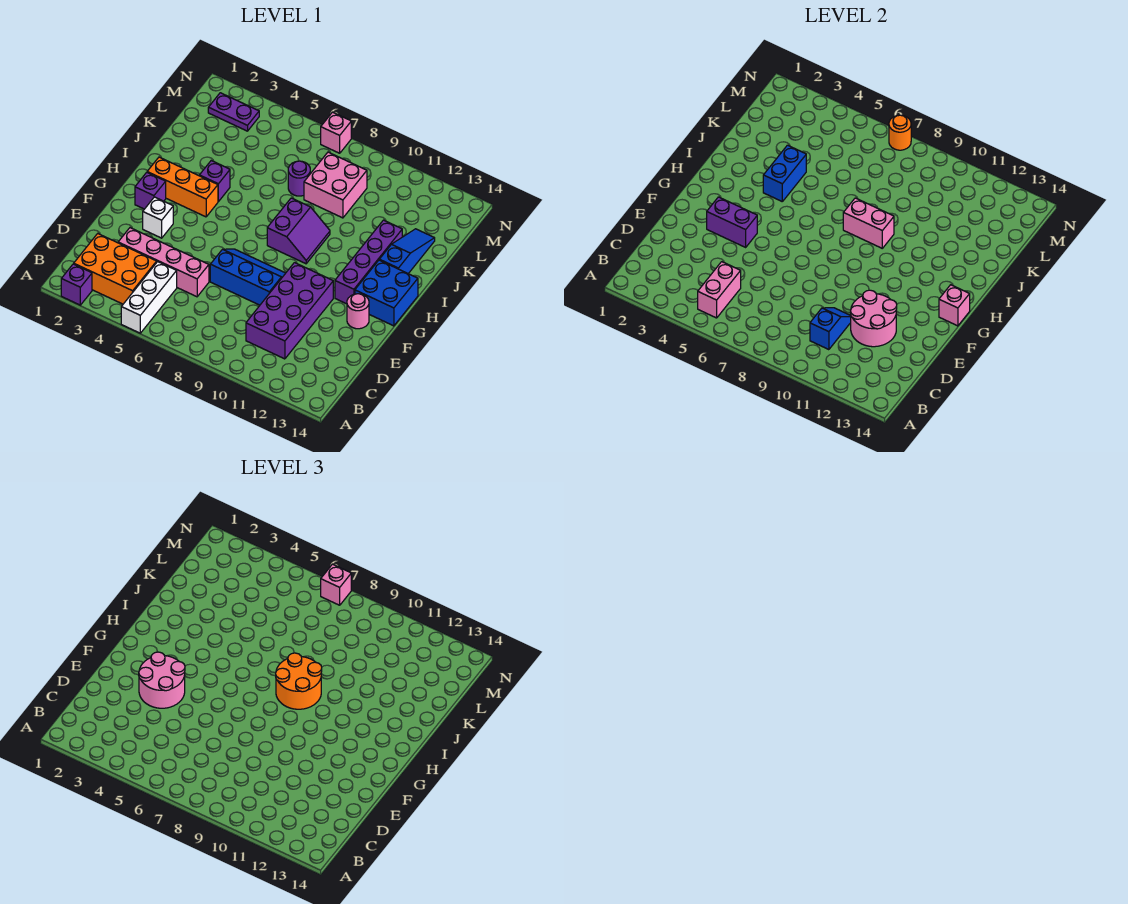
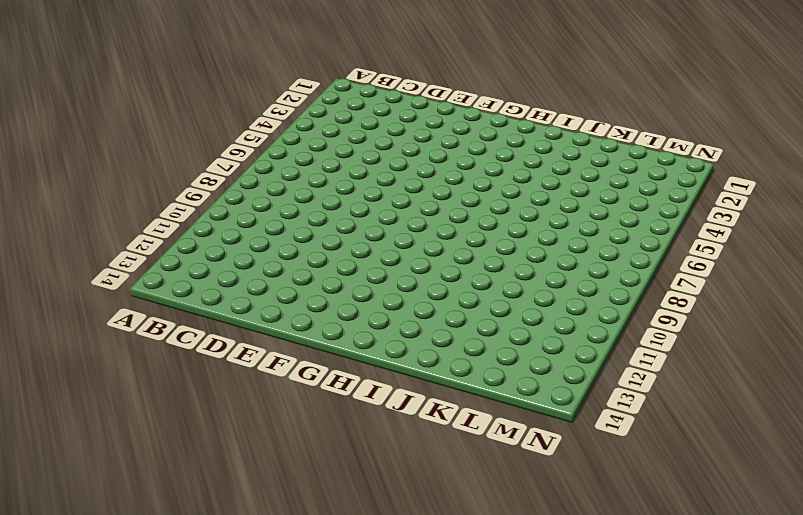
none -> purple 1x1 brick [61,264,92,305]
none -> white 1x3 brick [121,262,177,333]
none -> orange 2x3 brick [74,234,157,304]
none -> purple 2x4 brick [246,263,333,359]

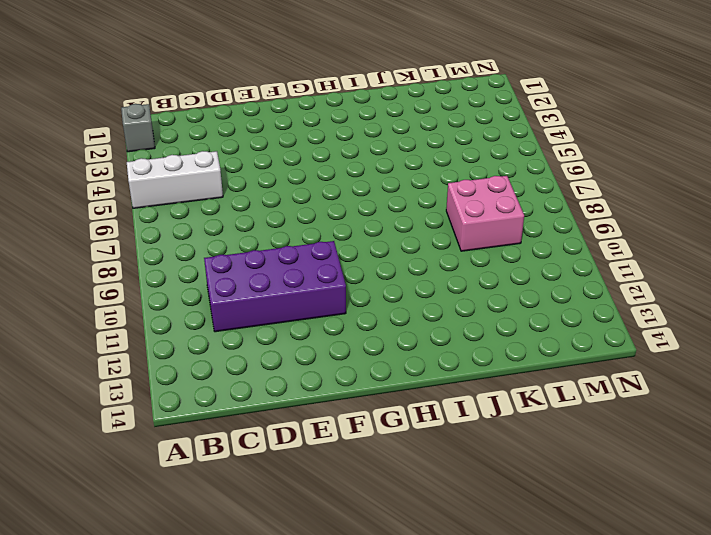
grey 1x1 brick [121,104,155,152] -> purple 1x1 brick [61,264,92,305]
none -> orange 2x3 brick [74,234,157,304]
none -> pink 1x4 brick [118,228,209,297]
none -> blue 2x3 slope [210,249,285,305]
none -> white 1x1 brick [143,197,173,238]

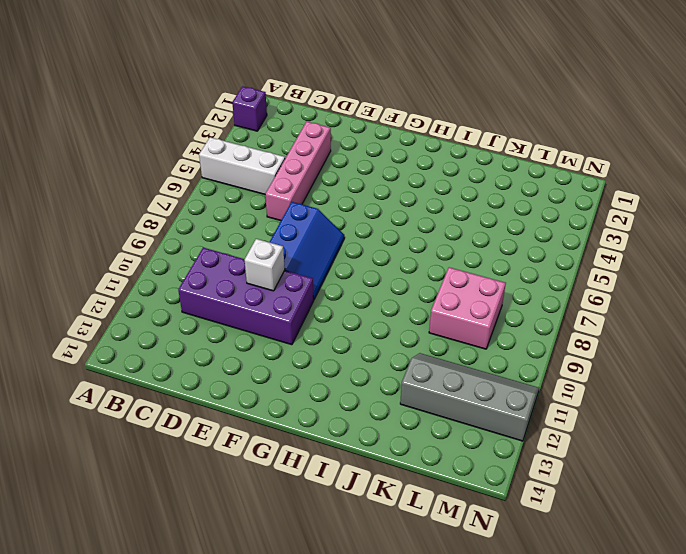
white 1x1 brick [245,239,285,291] -> white 1x1 brick moved to [143,197,173,238]
grey 2x4 slope [400,353,539,441] -> none
none -> orange 2x3 brick [74,234,157,304]
none -> pink 1x1 round brick [347,294,369,329]
none -> purple 1x1 brick [135,172,166,209]
none -> purple 1x4 brick [335,220,402,304]

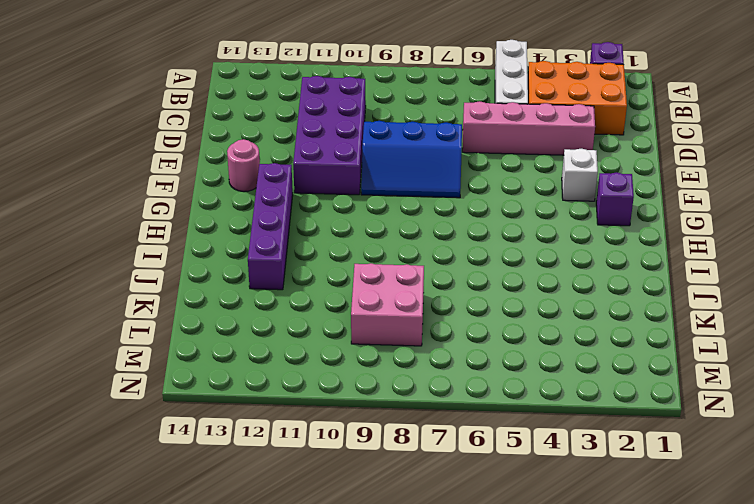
none -> blue 2x2 brick [355,260,418,326]
none -> orange 1x3 brick [147,157,218,217]
none -> purple 2x2 slope [267,198,330,264]
none -> purple 1x1 brick [199,161,230,201]

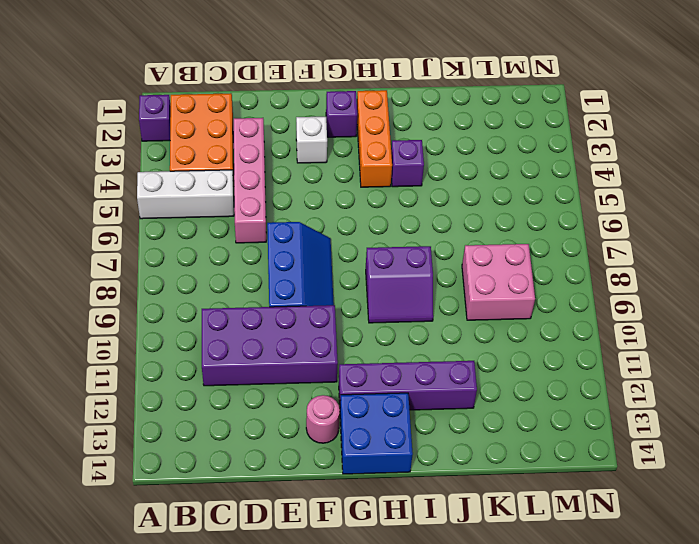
none -> blue 1x3 slope [379,229,435,274]
none -> purple 1x1 round brick [288,161,310,196]
none -> purple 1x2 plate [208,93,259,131]
none -> pink 1x1 brick [321,112,351,153]

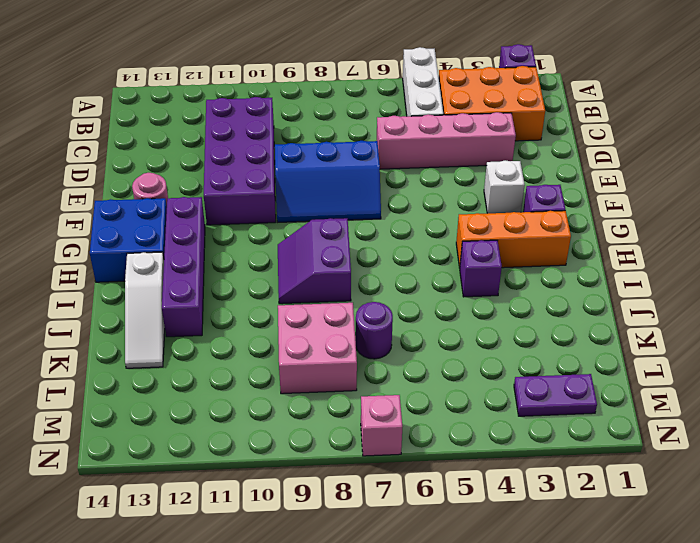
white 1x3 slope [125,252,165,368] -> blue 1x3 slope [379,229,435,274]
none -> pink 1x2 brick [698,262,741,318]
none -> blue 1x2 slope [810,308,851,350]
none -> pink 2x2 round brick [850,290,897,347]
none -> purple 1x2 brick [707,197,757,247]

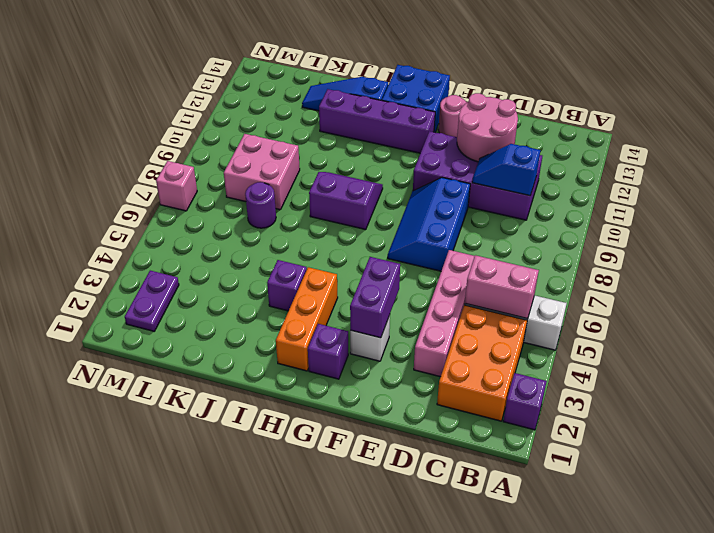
none -> pink 1x1 brick [939,285,970,326]
none -> blue 1x2 brick [763,145,806,201]
none -> pink 1x2 brick [843,198,894,248]
none -> orange 1x1 round brick [889,115,911,150]

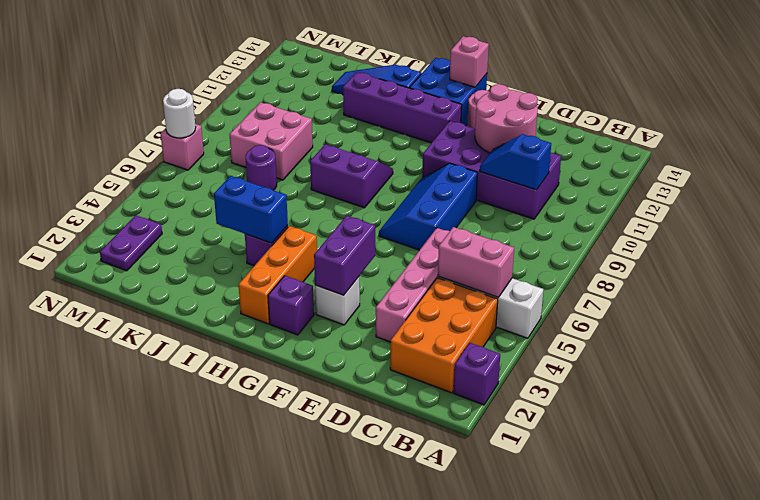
white 1x1 round brick [163,89,196,138] -> orange 1x1 round brick [889,115,911,150]
none -> pink 1x2 brick [843,198,894,248]
none -> pink 2x2 round brick [139,652,185,708]
none -> orange 2x2 round brick [276,653,322,709]
none -> pink 1x1 brick [321,564,351,605]

